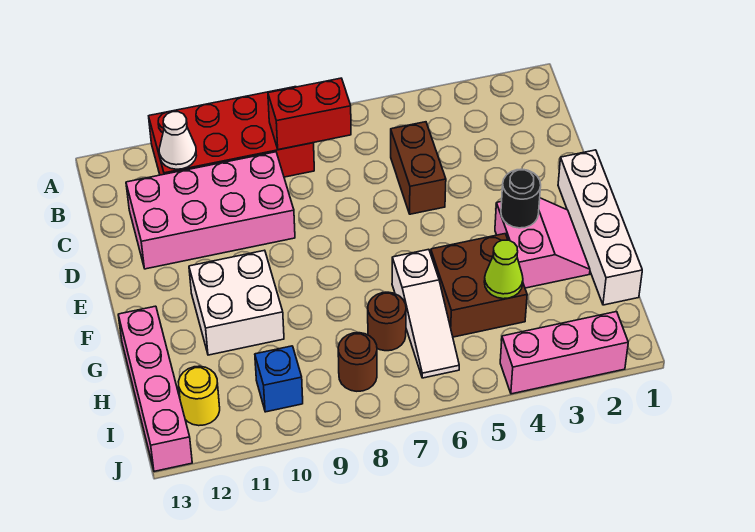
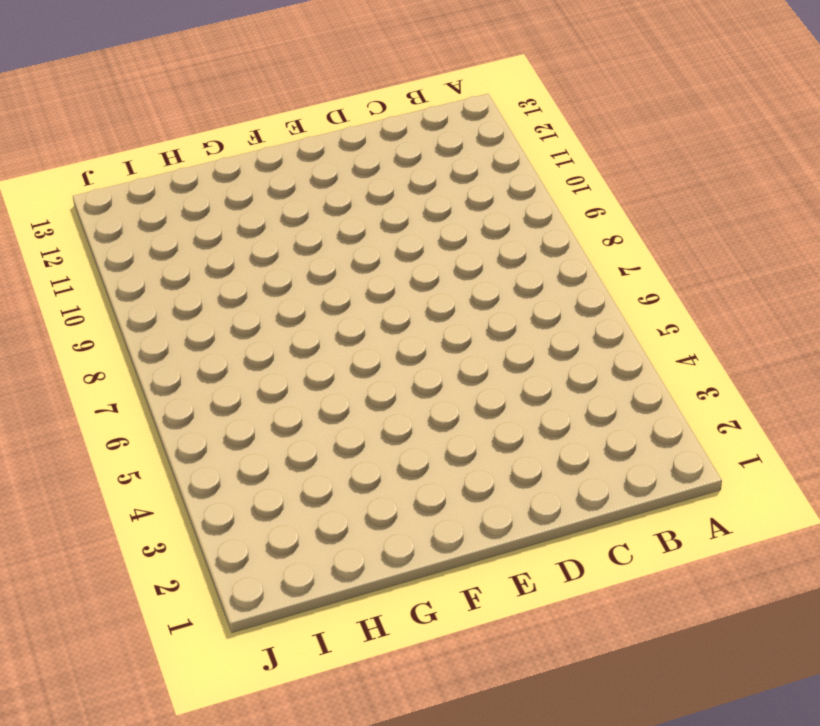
none -> red 2x4 brick [149,87,314,177]
none -> brown 1x2 brick [391,122,446,214]
none -> pink 2x4 brick [126,152,295,269]

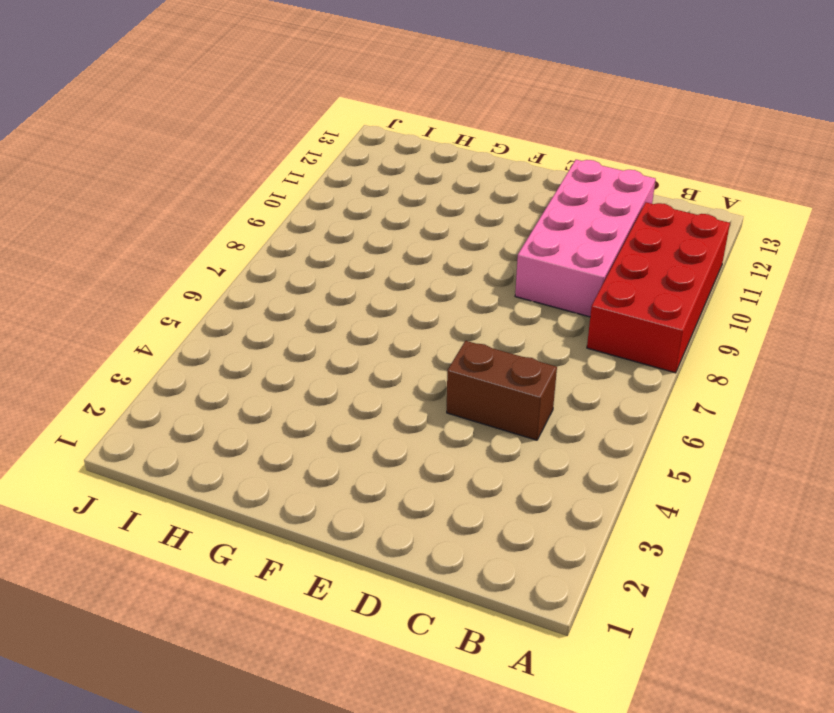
none -> white 1x4 brick [558,150,642,305]
none -> pink 2x2 slope [495,198,590,288]
none -> white 2x2 brick [189,250,284,355]

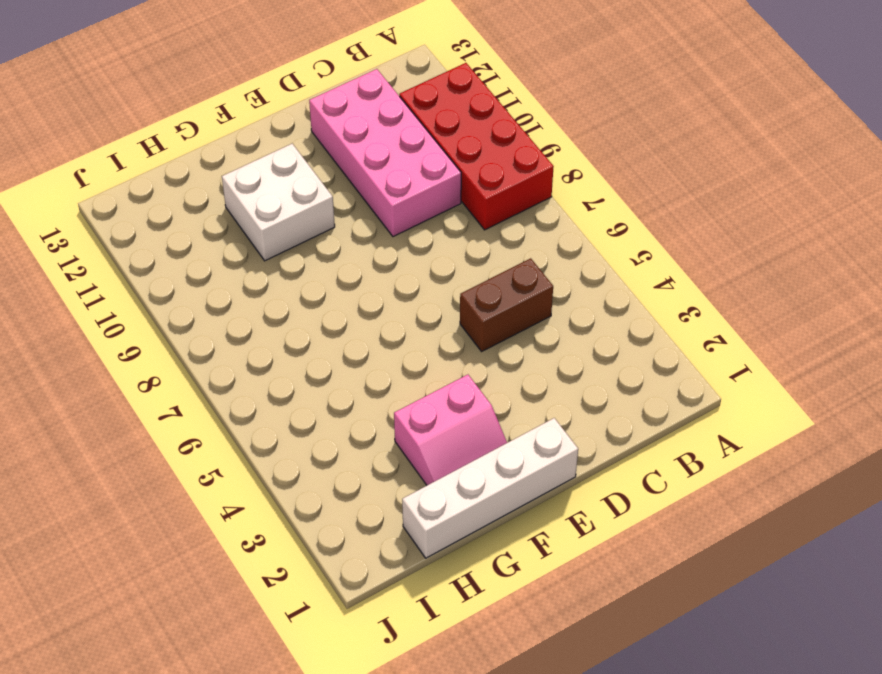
none -> brown 2x2 brick [431,234,527,337]
none -> white 1x3 slope [392,249,459,378]
none -> pink 1x4 brick [118,306,192,471]

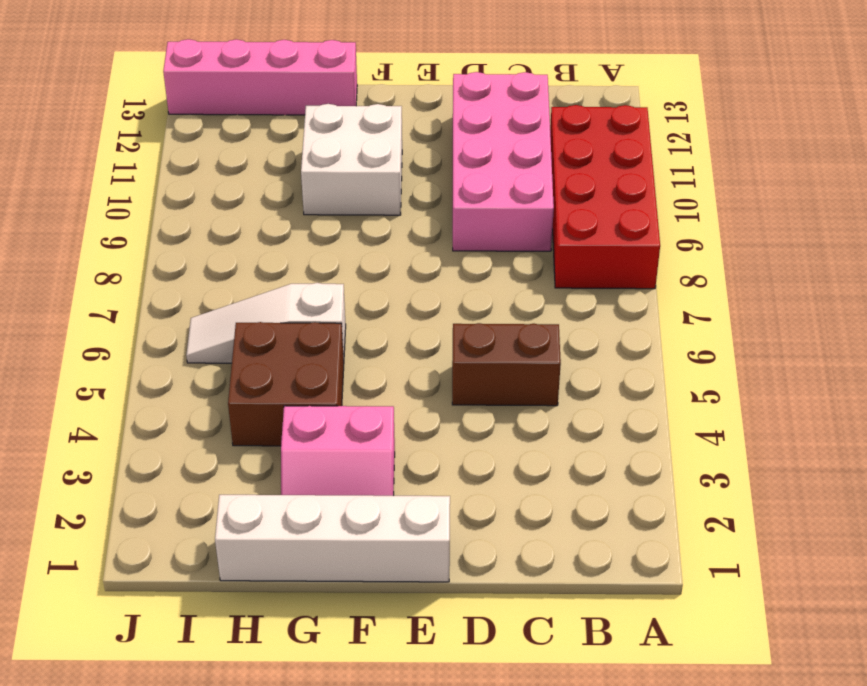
none -> brown 1x1 round brick [368,292,406,351]
none -> brown 1x1 round brick [338,333,377,391]
none -> blue 1x1 brick [255,346,303,412]

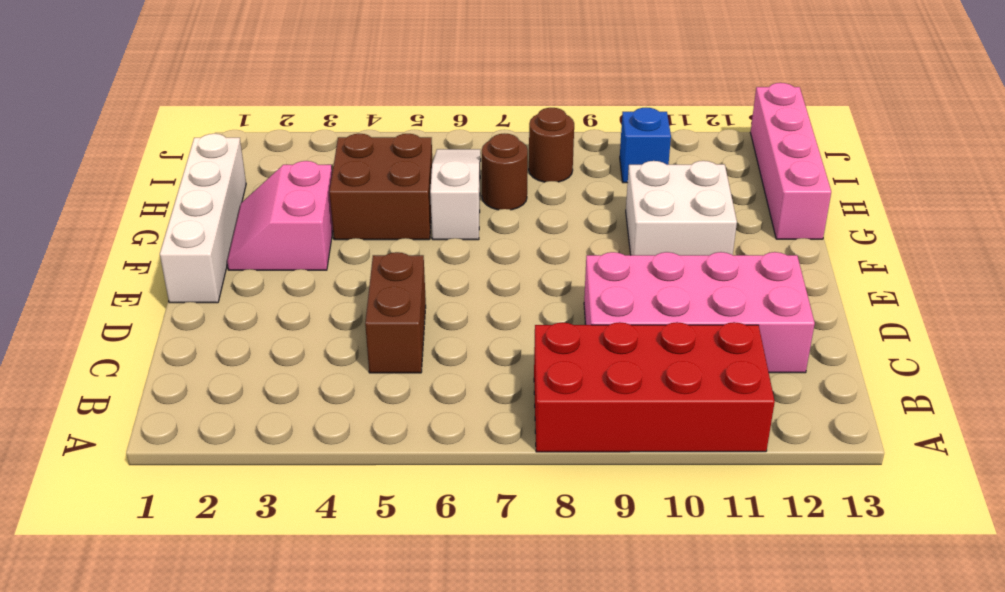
none -> yellow 1x1 round brick [178,366,220,426]
none -> pink 1x3 brick [500,312,628,394]
none -> red 1x2 brick [268,78,351,150]

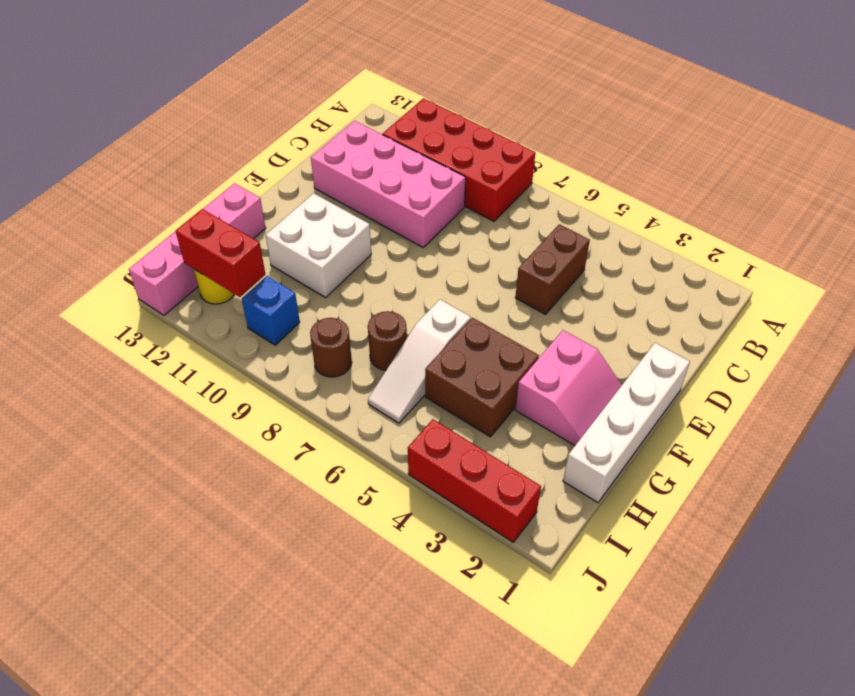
red 1x2 brick [175,209,265,297] -> red 1x2 brick moved to [268,78,351,150]
red 1x3 brick [408,419,541,542] -> pink 1x3 brick [500,312,628,394]
none -> white 1x1 cone [159,112,197,169]
none -> black 1x1 round brick [501,169,541,228]
none -> lime 1x1 cone [484,240,523,299]

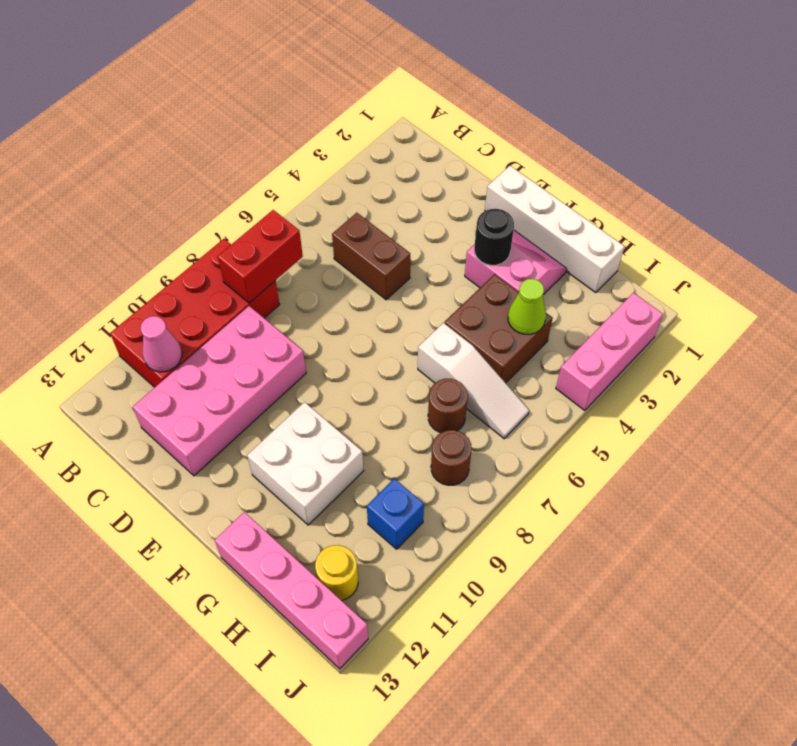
pink 1x1 cone [141,316,182,372] -> white 1x1 cone [159,112,197,169]

